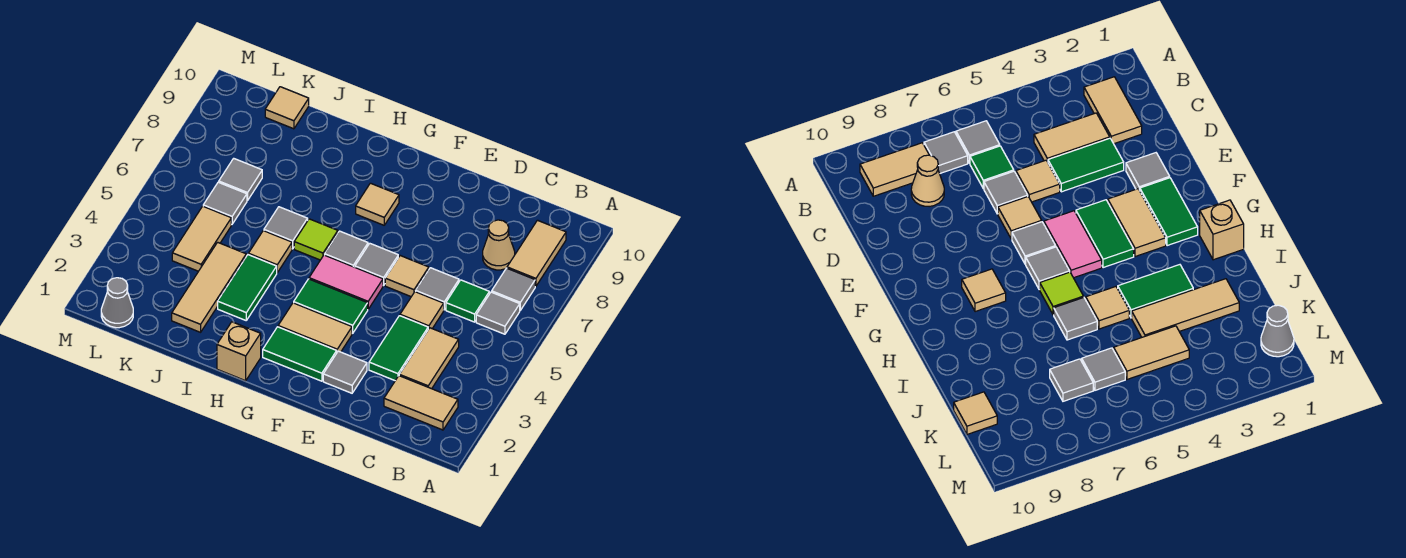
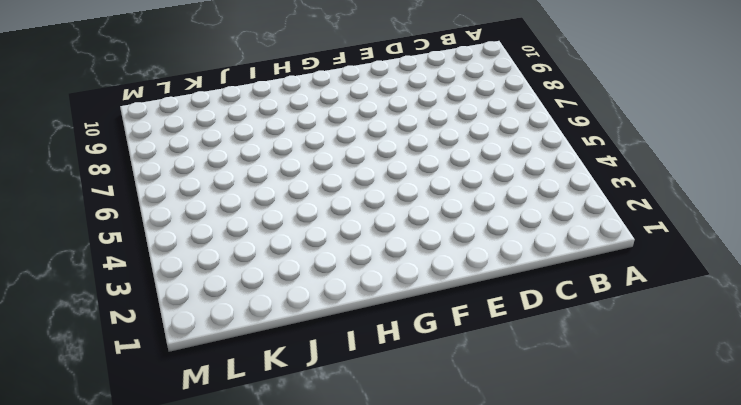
none -> tan 1x2 tile [384,376,458,430]
none -> grey 1x1 tile [476,292,520,334]
none -> grey 1x1 tile [492,268,535,310]
none -> tan 1x2 tile [507,220,566,286]

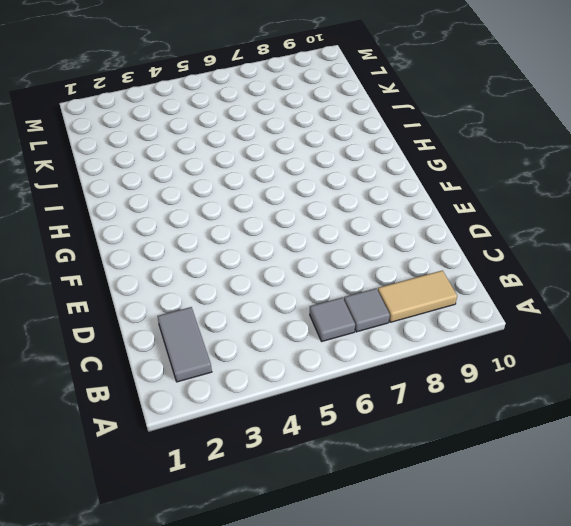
grey 1x2 tile [157,307,212,382] -> tan 1x2 tile [384,376,458,430]
none -> tan 1x2 tile [399,328,459,389]
none -> green 1x1 tile [446,280,489,322]
none -> tan 1x1 cone [483,220,515,270]
none -> green 1x2 tile [369,316,428,380]

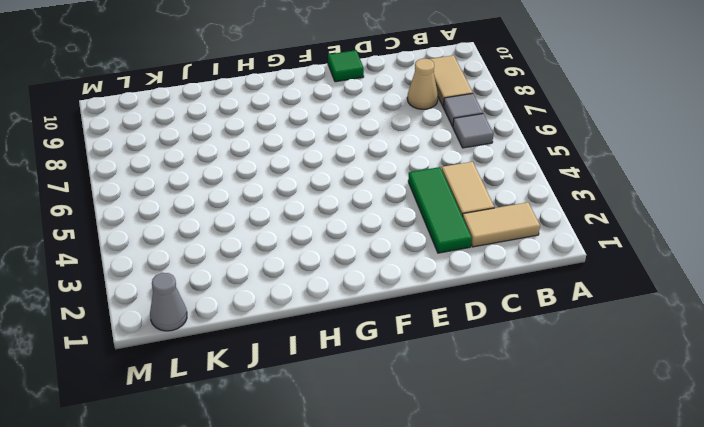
green 1x3 tile [408,167,472,253] -> green 1x2 tile [369,316,428,380]
green 1x1 tile [328,50,364,82] -> green 1x1 tile moved to [446,280,489,322]
none -> tan 1x1 tile [400,292,444,329]
none -> grey 1x1 tile [416,268,459,310]
none -> grey 1x1 tile [323,351,367,393]
none -> tan 1x1 tile [385,256,429,297]

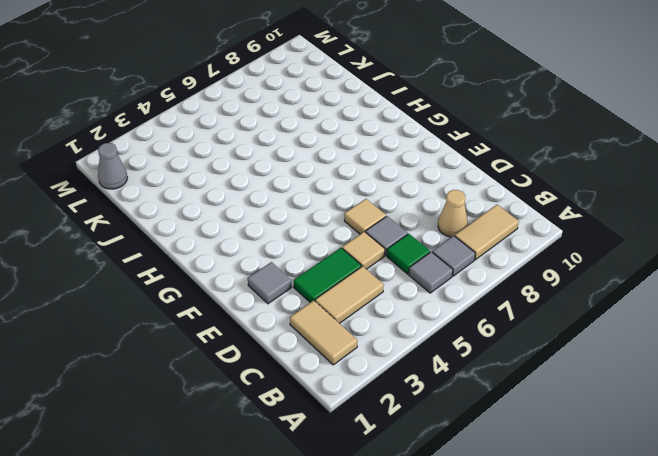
none -> green 1x2 tile [263,327,337,381]
none -> tan 1x2 tile [278,303,352,352]
none -> green 1x2 tile [294,279,368,333]
none -> pink 1x2 tile [309,255,383,309]

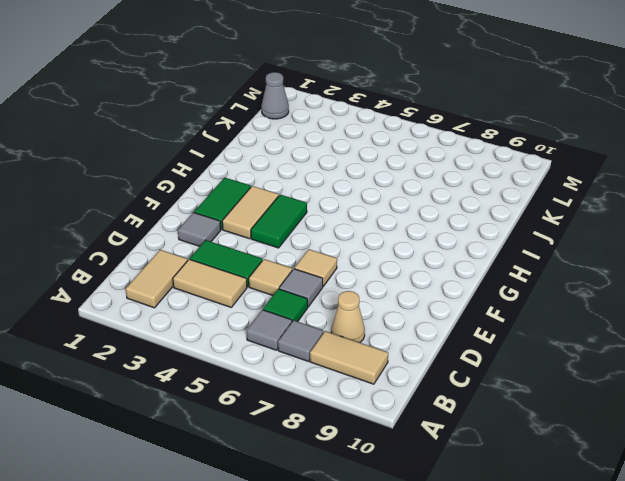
none -> pink 1x2 tile [309,255,383,309]
none -> grey 1x1 tile [355,244,398,285]
none -> grey 1x1 tile [325,231,368,267]
none -> tan 1x1 tile [356,183,399,225]

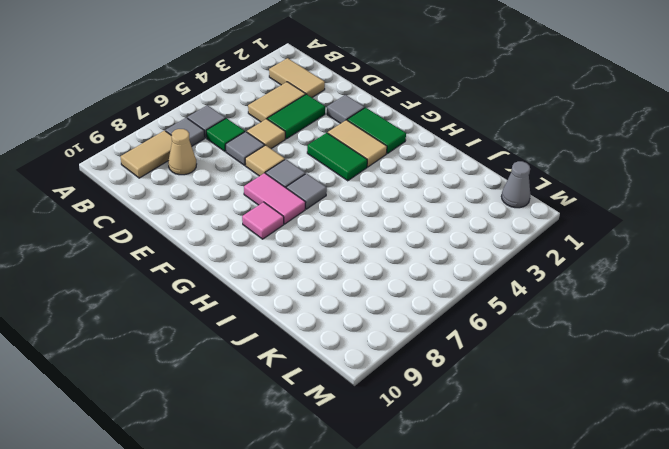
pink 1x2 tile [244,173,306,224] -> pink 1x2 tile moved to [309,255,383,309]
pink 1x1 tile [242,202,284,239] -> tan 1x1 tile [356,183,399,225]
none -> tan 1x1 brick [217,322,261,381]
none -> lime 1x1 tile [294,219,338,260]
none -> green 1x2 tile [218,255,277,320]
none -> tan 1x1 tile [248,231,292,273]

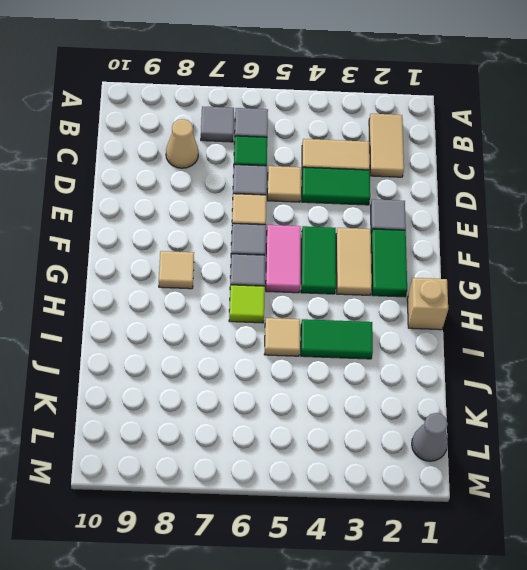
none -> tan 1x2 tile [507,220,566,286]
none -> grey 1x1 tile [264,207,308,249]
none -> tan 1x3 tile [172,242,246,332]
none -> tan 1x2 tile [172,206,231,271]

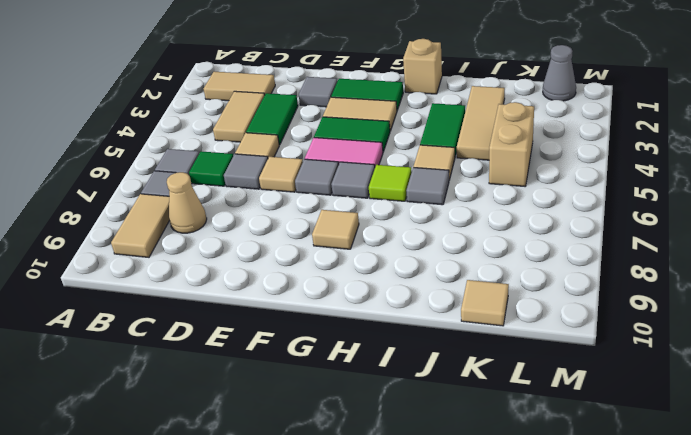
tan 1x2 brick [489,102,534,186] -> tan 1x2 tile [172,206,231,271]
none -> grey 1x1 tile [203,182,247,224]
none -> grey 1x1 tile [219,158,262,201]

